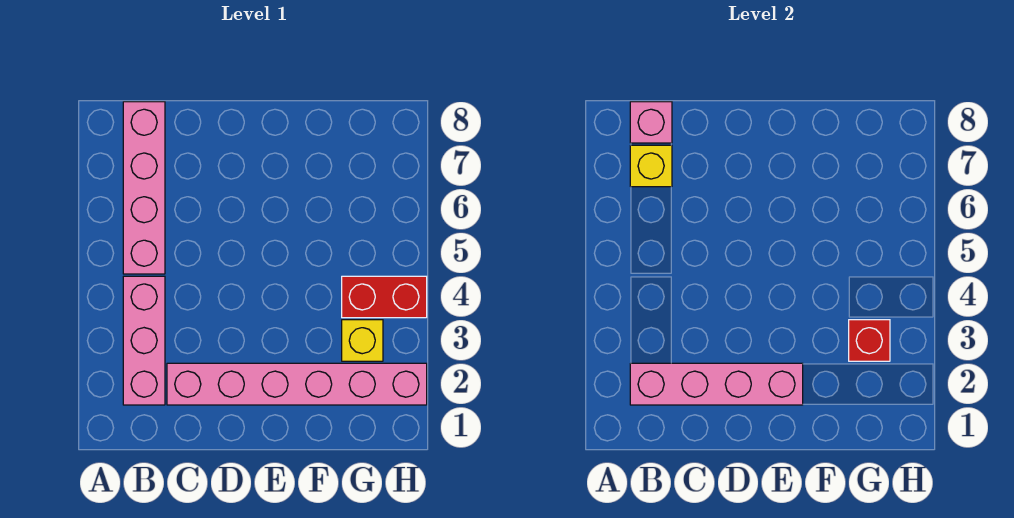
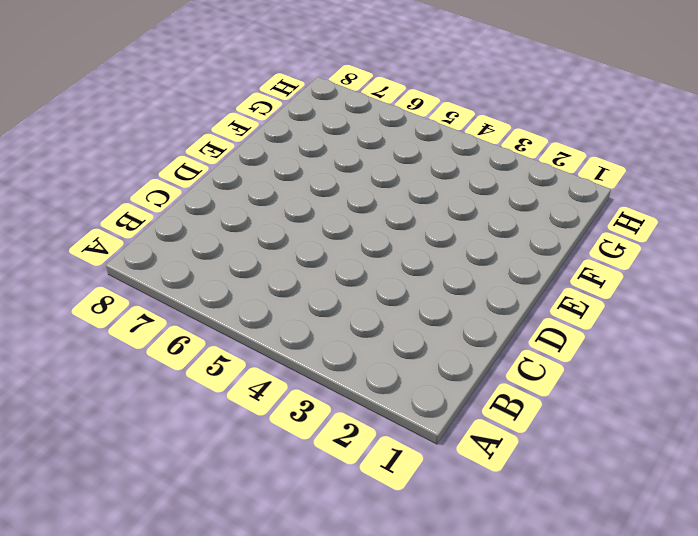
none -> pink 1x3 brick [123,276,165,405]
none -> pink 1x4 brick [123,102,165,274]

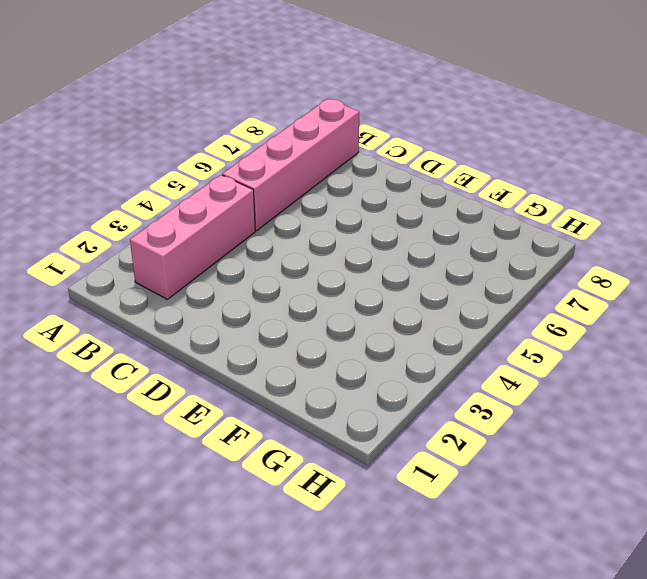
none -> pink 1x6 brick [167,363,427,405]
none -> yellow 1x1 brick [342,320,383,361]

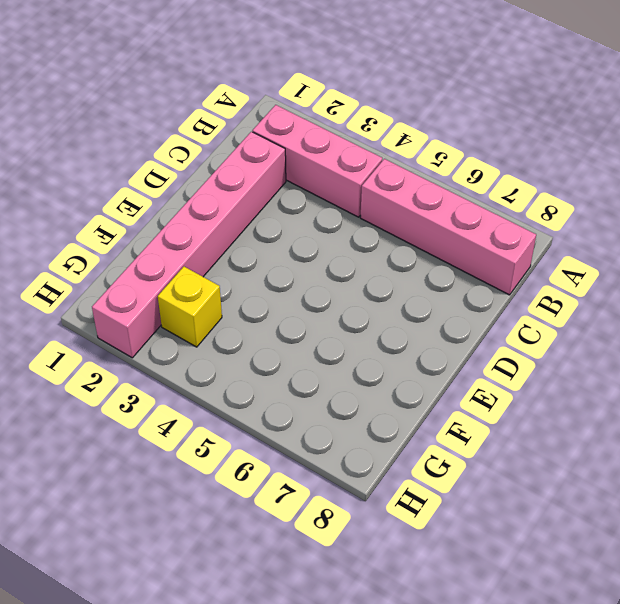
none -> red 1x2 brick [342,276,427,318]
none -> pink 1x4 brick [630,363,803,405]

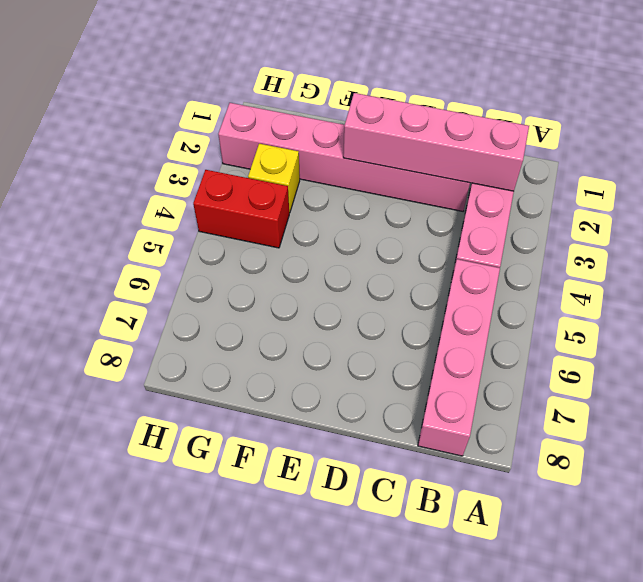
none -> yellow 1x1 brick [630,145,672,187]
none -> pink 1x1 brick [630,102,672,143]

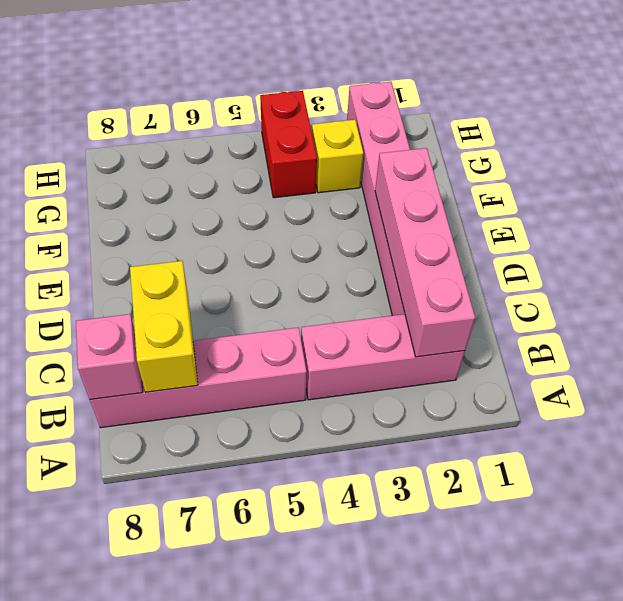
yellow 1x2 brick [130,261,198,392] -> yellow 1x1 brick [630,145,672,187]
none -> red 1x1 brick [849,320,890,361]

